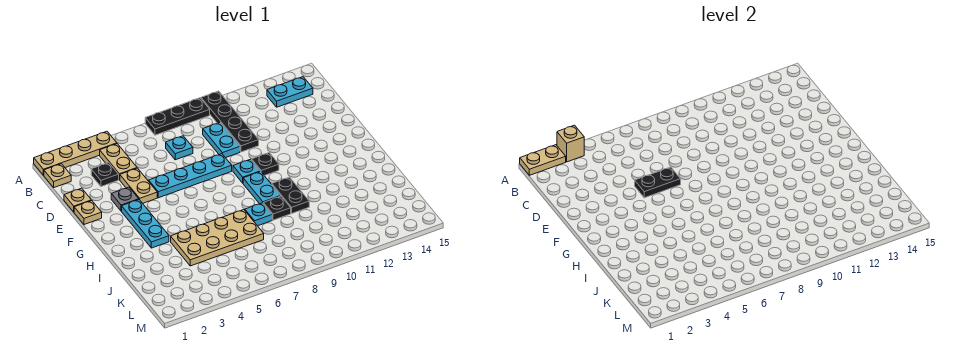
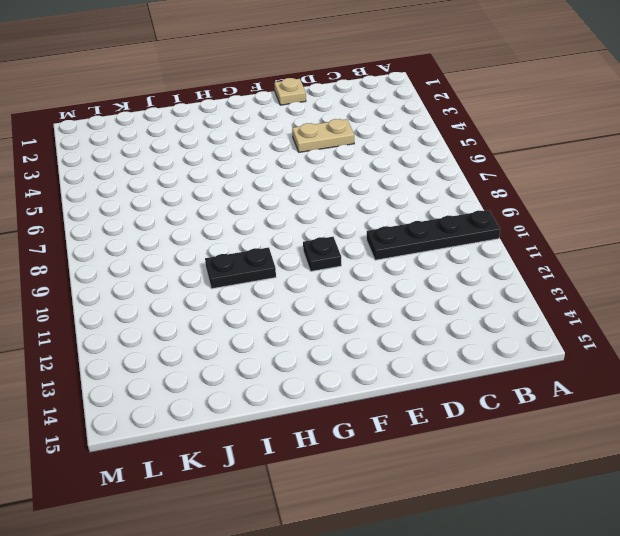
none -> tan 1x4 plate [34,131,117,175]
none -> black 1x3 plate [145,98,210,135]
none -> tan 1x1 plate [44,164,71,187]

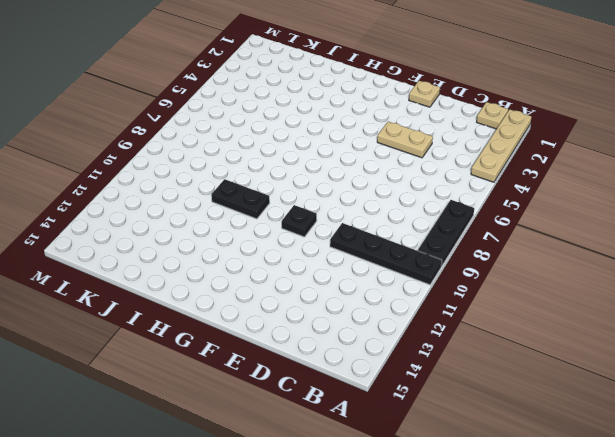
none -> tan 1x2 plate [100,144,137,180]
none -> cyan 1x2 plate [267,77,313,107]
none -> black 1x1 plate [91,163,119,186]

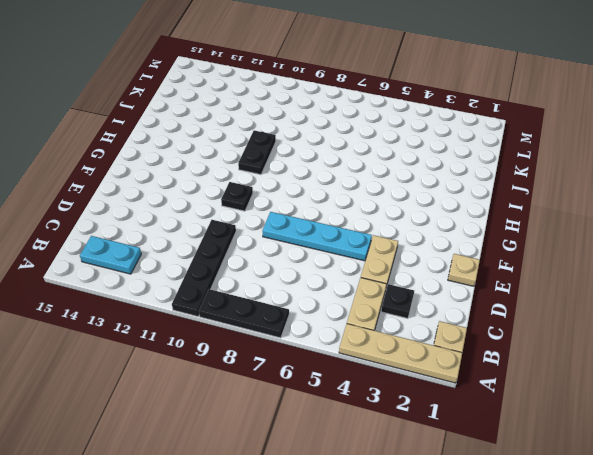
none -> cyan 1x1 plate [166,136,193,160]
none -> cyan 1x2 plate [203,123,240,158]
none -> tan 1x1 plate [64,188,91,212]

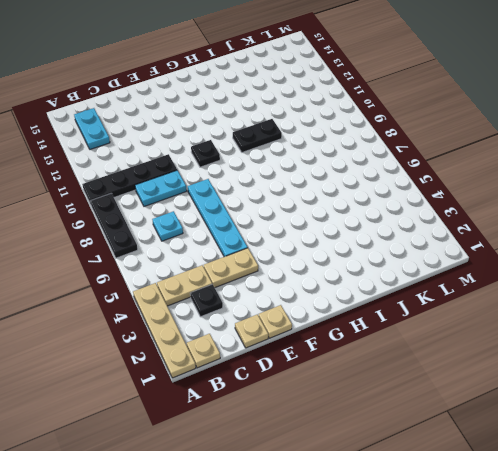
none -> grey 1x1 plate [111,187,139,211]
none -> cyan 1x3 plate [122,200,169,248]
none -> cyan 1x1 plate [233,159,260,183]

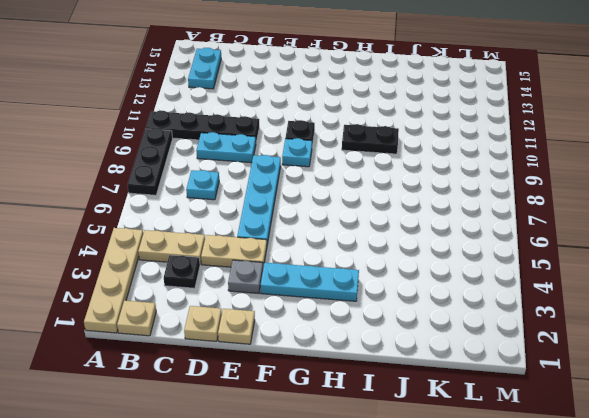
none -> cyan 1x2 plate [243,172,280,204]
none -> tan 2x4 plate [171,210,264,266]
none -> cyan 1x1 plate [245,203,272,226]

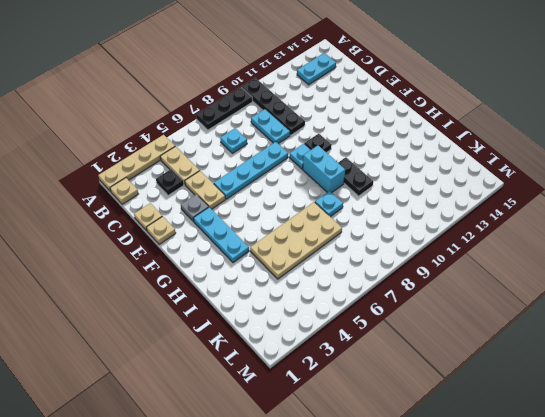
cyan 1x2 brick [303,145,345,192] -> cyan 1x2 plate [243,172,280,204]
none -> black 1x1 plate [263,196,291,220]
none -> tan 1x2 plate [520,145,566,175]
none -> tan 1x1 brick [557,125,584,162]

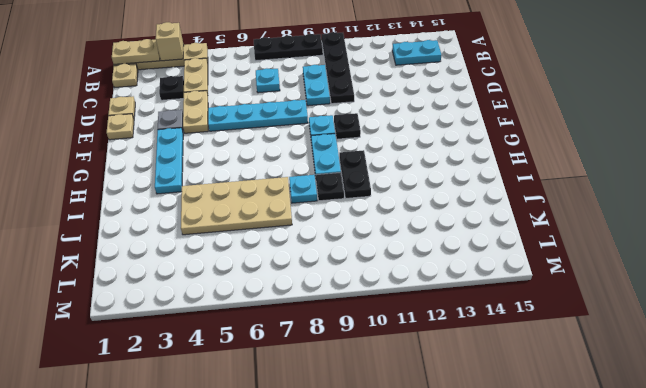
none -> black 1x2 plate [635,167,681,198]

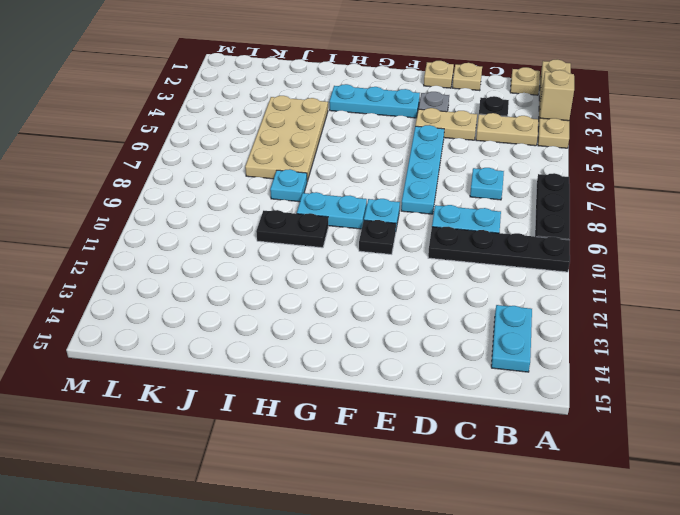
none -> black 1x1 plate [263,196,291,220]
none -> black 1x2 plate [635,167,681,198]

